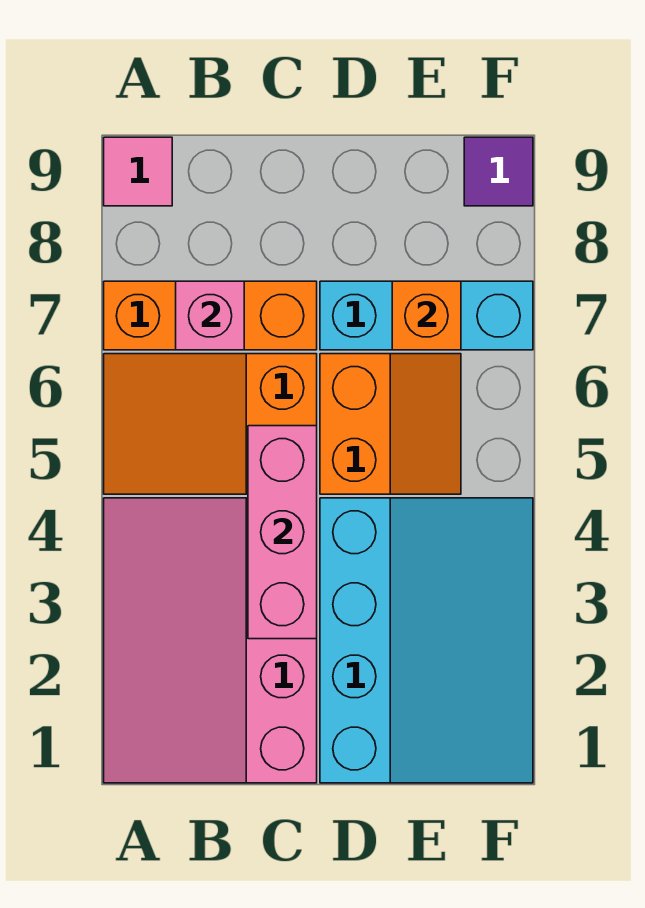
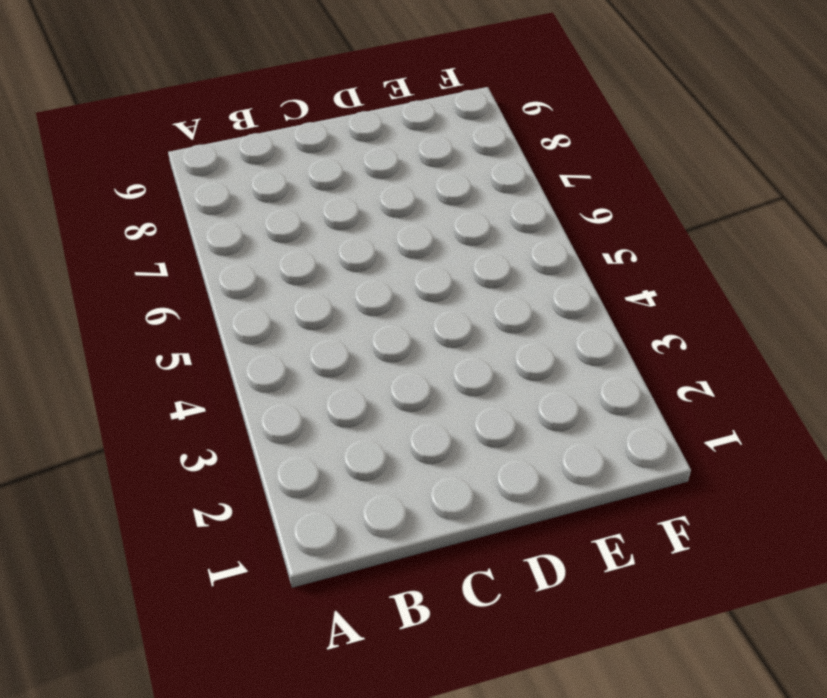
none -> pink 3x4 slope [104,498,317,783]
none -> orange 2x3 slope [104,354,317,494]

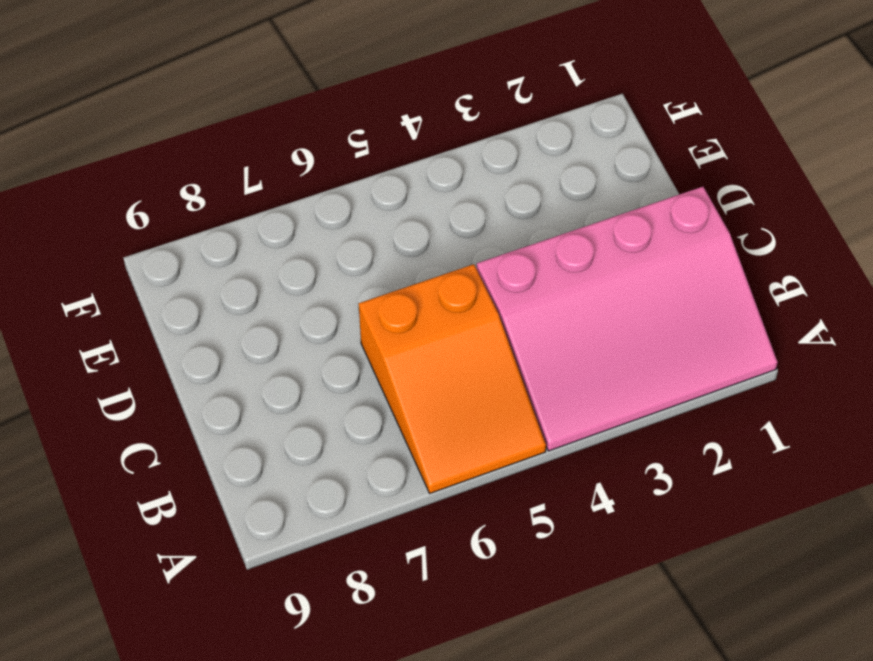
none -> orange 1x3 brick [104,281,317,350]
none -> pink 1x1 tile [104,137,172,206]

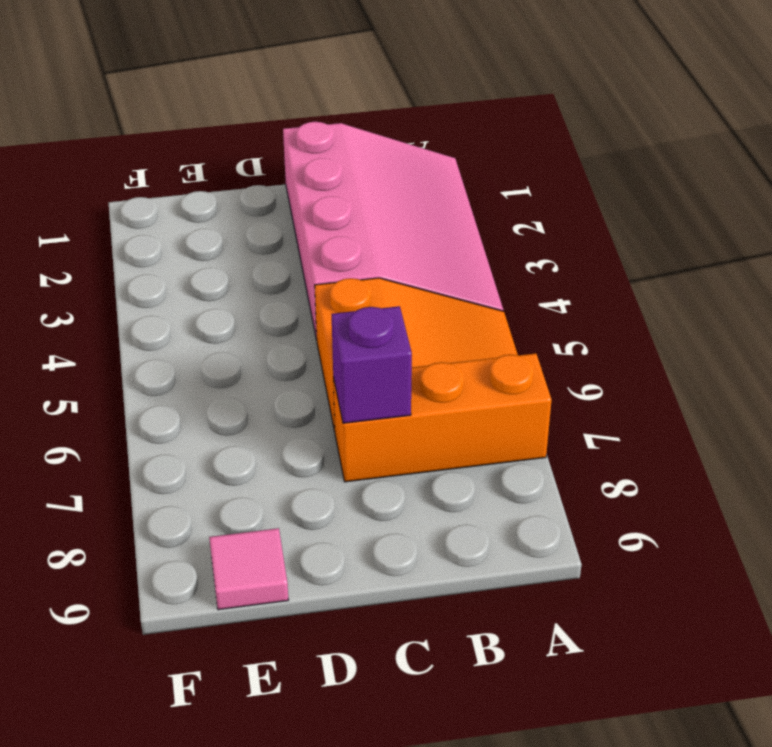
purple 1x1 brick [332,306,412,423] -> none
pink 1x1 tile [209,528,289,610] -> pink 1x1 tile moved to [104,137,172,206]
none -> cyan 3x4 slope [320,498,533,783]
none -> orange 2x2 slope [320,354,461,494]

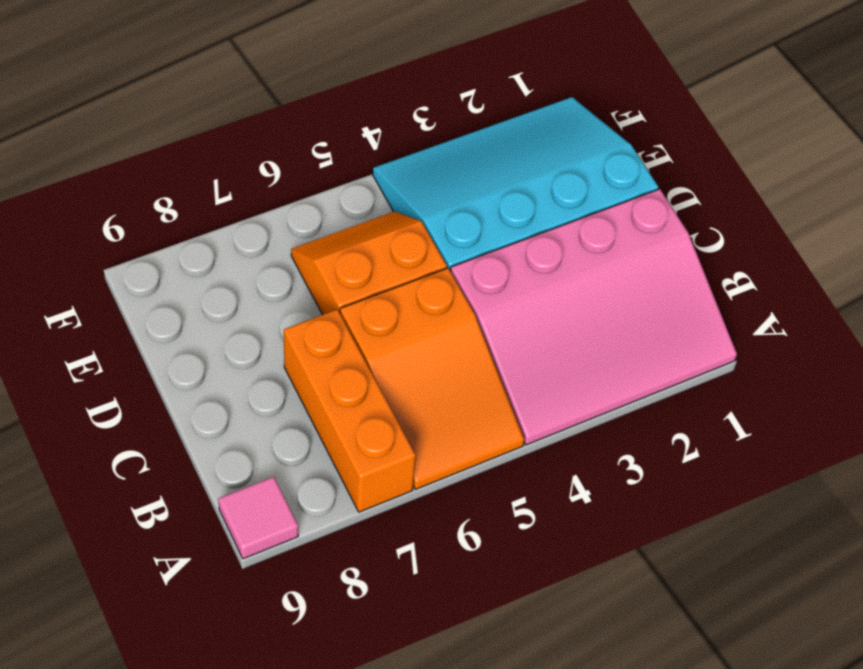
none -> cyan 1x3 brick [320,281,533,350]
none -> purple 1x1 tile [464,137,533,206]

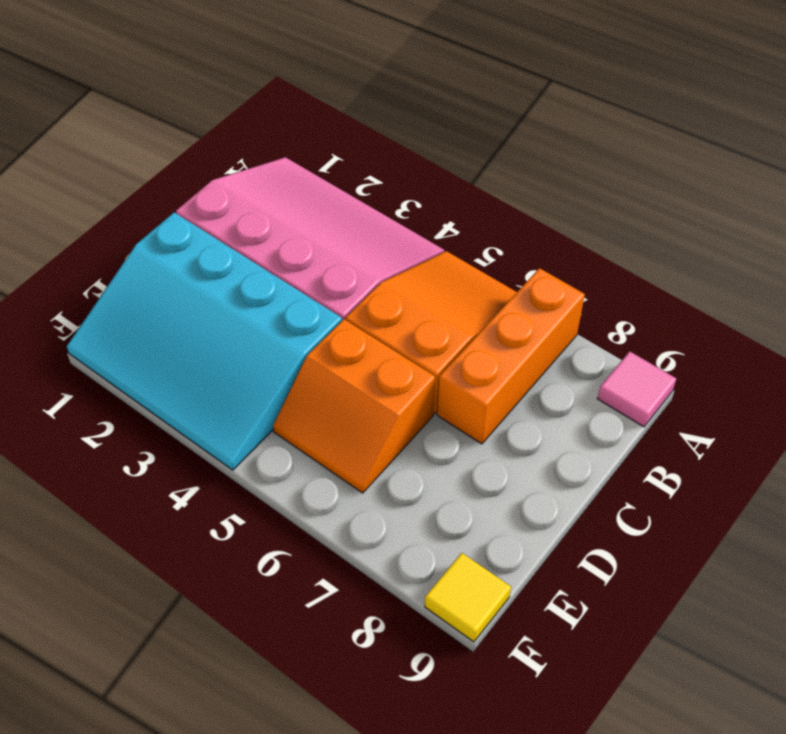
yellow 1x1 tile [425,553,511,642] -> purple 1x1 tile [464,137,533,206]
none -> cyan 1x3 brick [320,281,533,350]
none -> pink 1x1 brick [176,281,244,350]

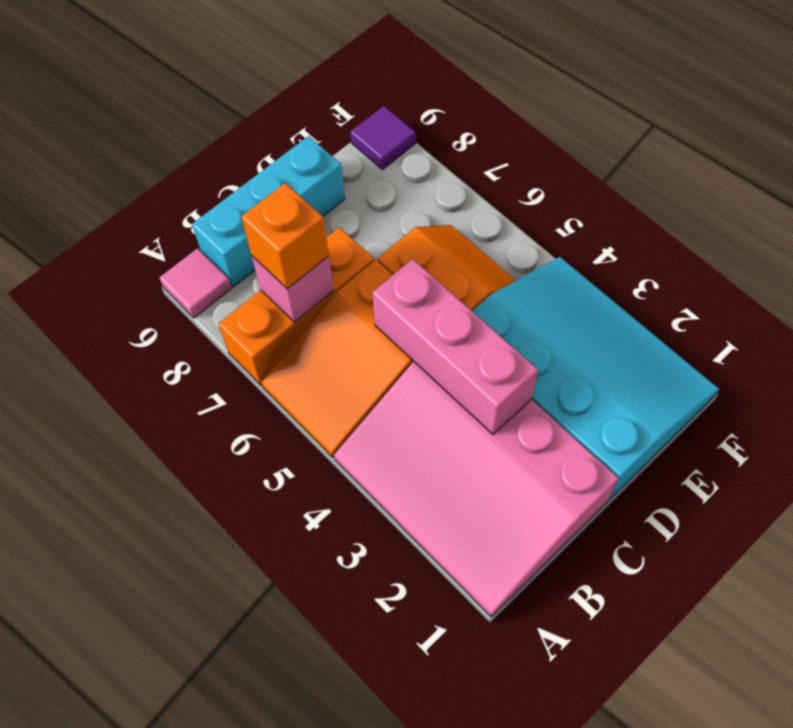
orange 1x1 brick [241,183,329,289] -> orange 1x1 brick moved to [392,281,461,350]
cyan 1x3 brick [192,136,345,287] -> cyan 1x3 brick moved to [320,281,533,350]

